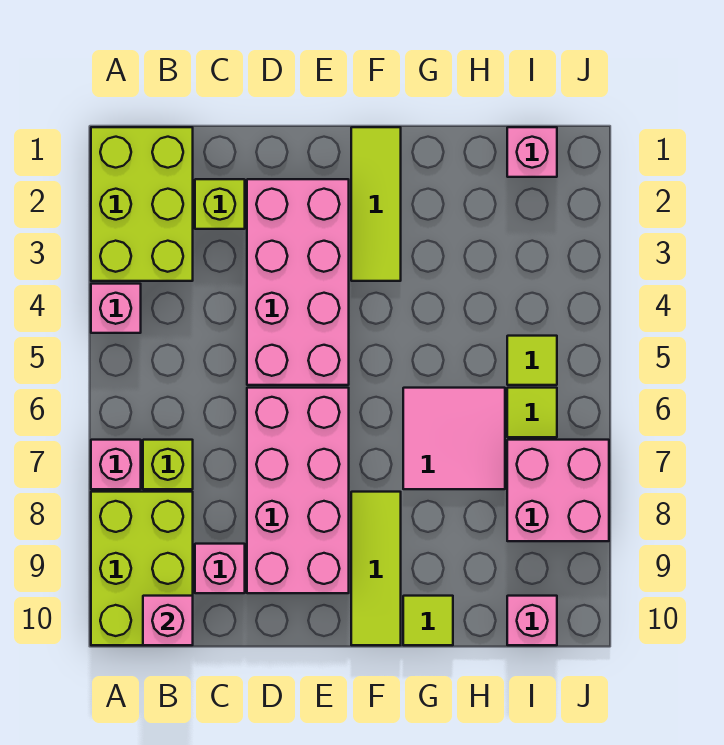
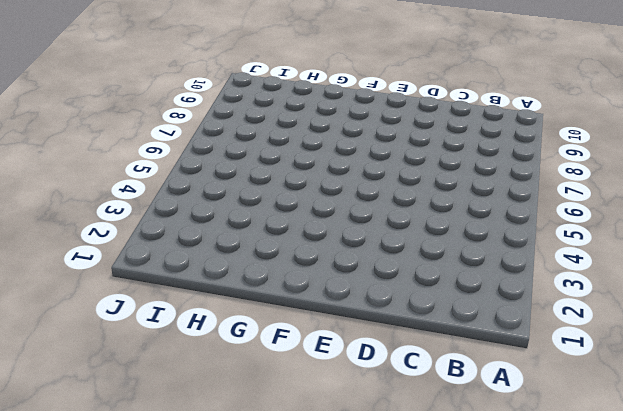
none -> lime 2x3 brick [91,127,193,281]
none -> pink 1x1 brick [91,284,141,333]
none -> pink 1x1 brick [91,440,141,489]

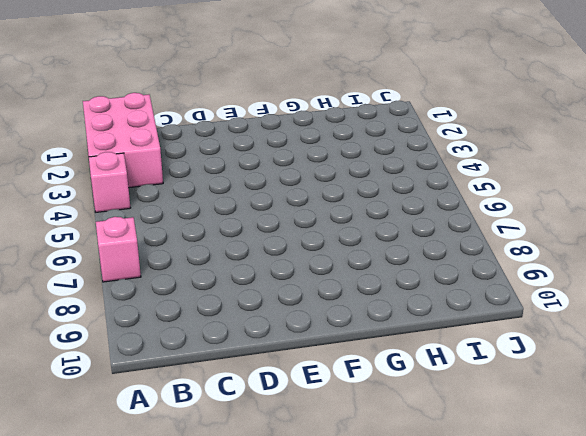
pink 2x3 brick [83,93,163,188] -> lime 2x3 brick [91,127,193,281]
none -> lime 2x3 brick [91,492,193,645]
none -> lime 1x1 brick [143,440,193,489]
none -> lime 1x1 brick [195,179,245,229]

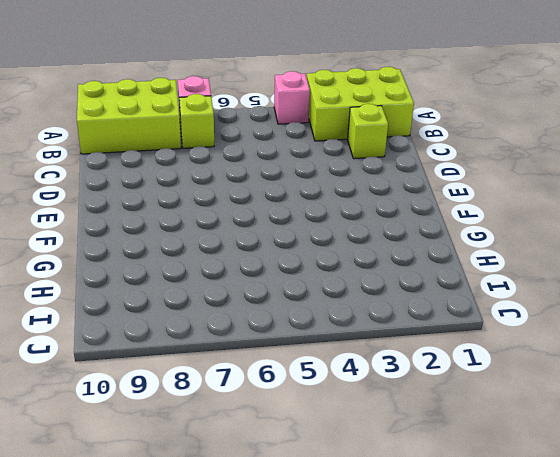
none -> pink 1x1 brick [195,544,245,593]
none -> pink 2x4 brick [247,179,349,385]
none -> pink 2x4 brick [247,388,349,593]

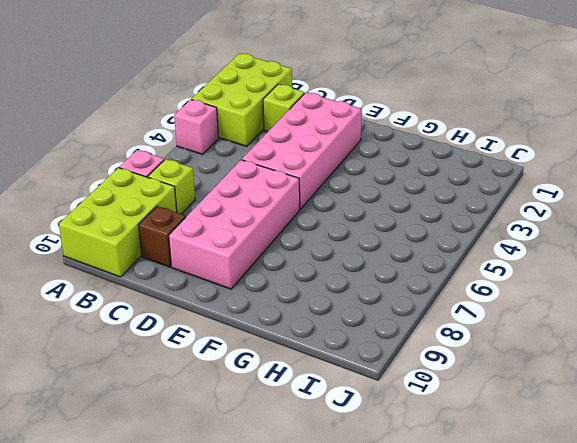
brown 1x1 brick [138,206,186,267] -> pink 1x1 brick [195,544,245,593]
none -> lime 1x3 tile [351,127,401,281]
none -> lime 1x3 tile [351,492,401,645]
none -> pink 2x2 tile [403,388,505,489]

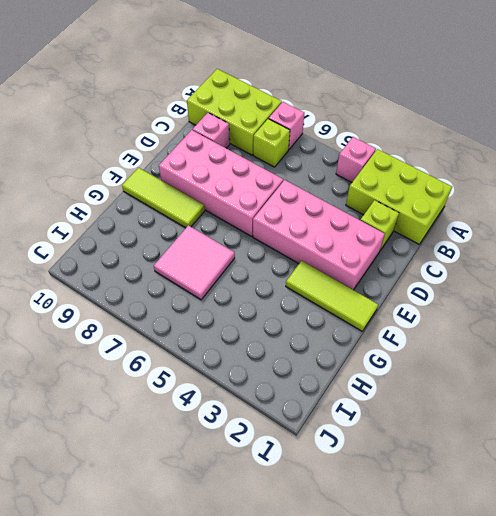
none -> lime 1x1 tile [403,596,453,645]
none -> pink 1x1 brick [507,127,557,177]
none -> lime 1x1 tile [507,336,557,385]

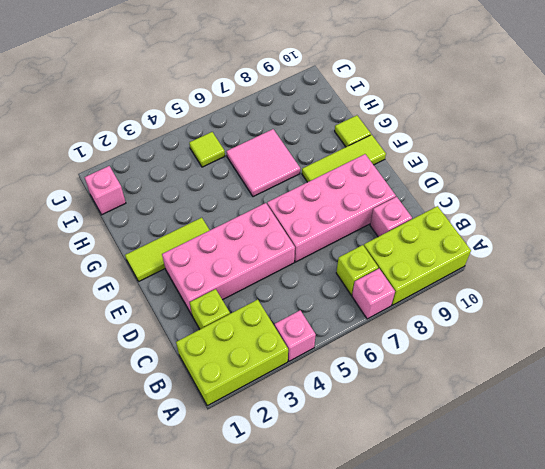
none -> lime 1x1 tile [507,388,557,437]
none -> pink 2x2 brick [507,440,609,541]
none -> pink 1x1 brick [507,596,557,645]

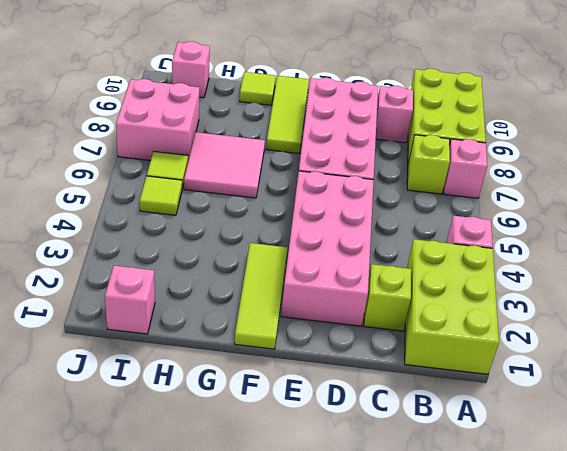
none -> pink 1x1 brick [143,596,193,645]

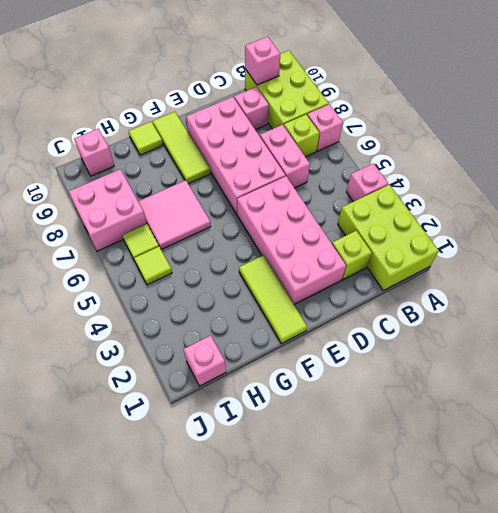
pink 1x2 brick [260,125,310,188] -> none

